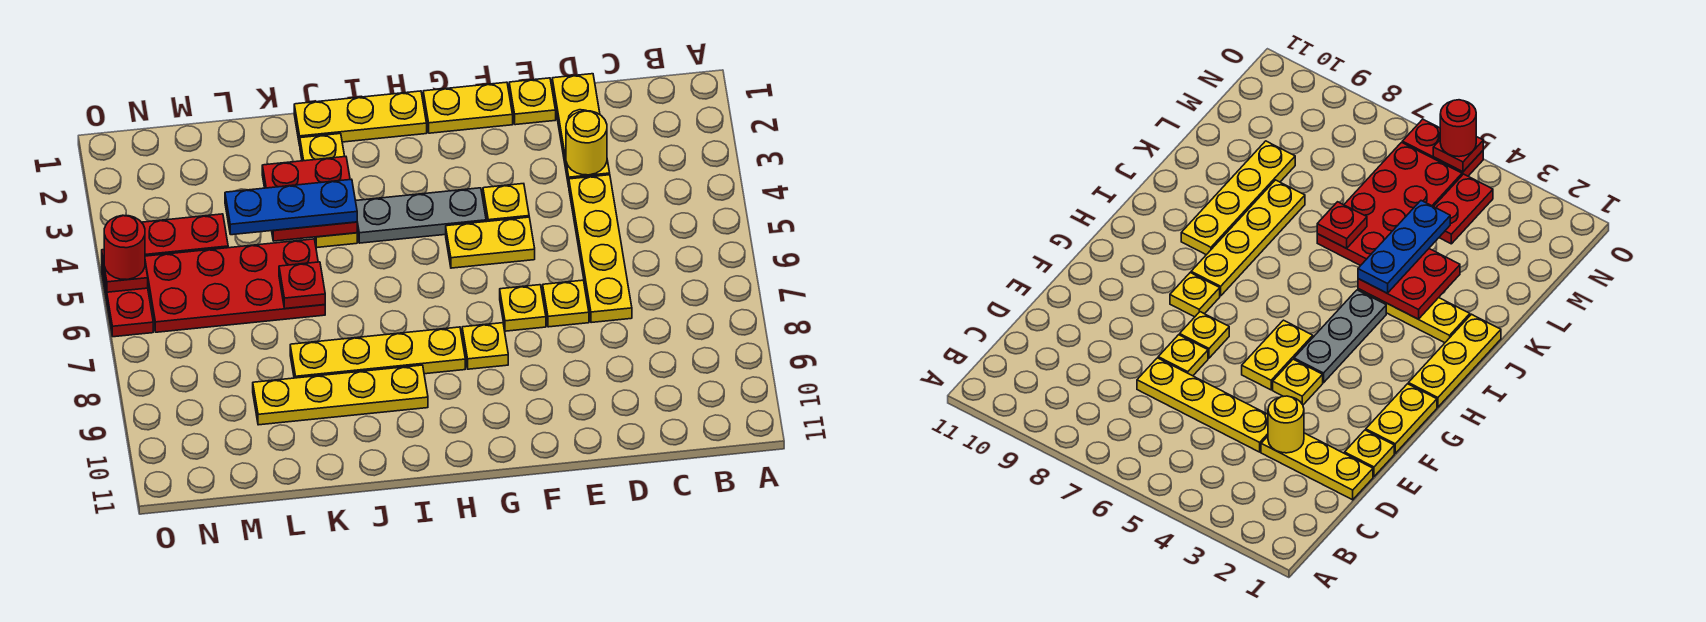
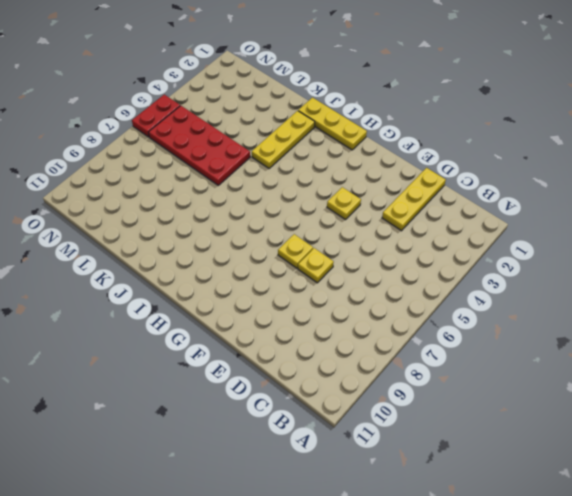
none -> yellow 1x4 plate [569,175,632,323]
none -> yellow 1x1 plate [509,78,556,125]
none -> yellow 1x2 plate [423,82,513,133]

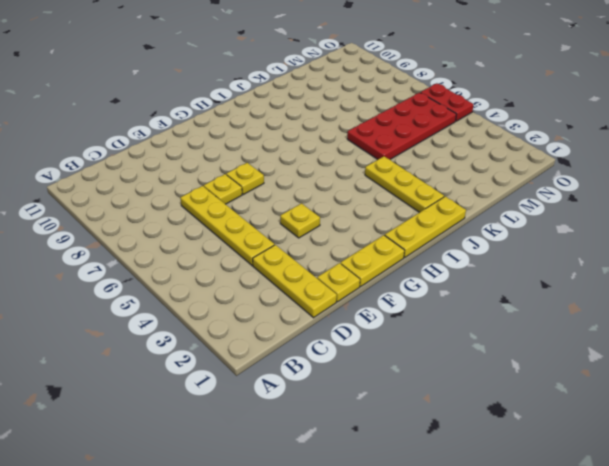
none -> yellow 1x2 plate [446,217,535,268]
none -> grey 1x3 plate [356,188,486,243]
none -> yellow 1x1 plate [462,323,508,369]

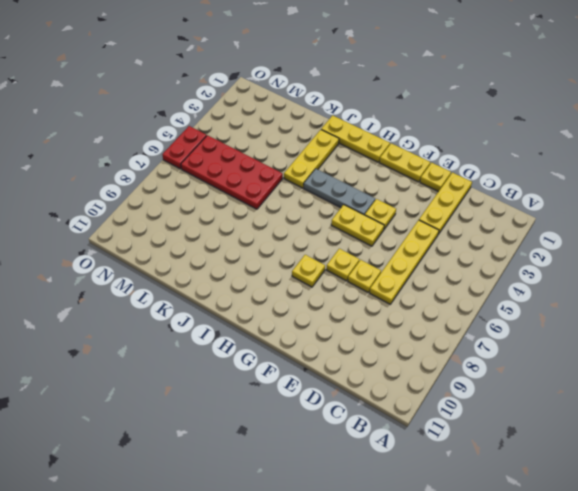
none -> yellow 1x4 plate [290,327,465,378]
none -> yellow 1x4 plate [253,365,428,425]
none -> red 1x2 plate [142,214,228,256]

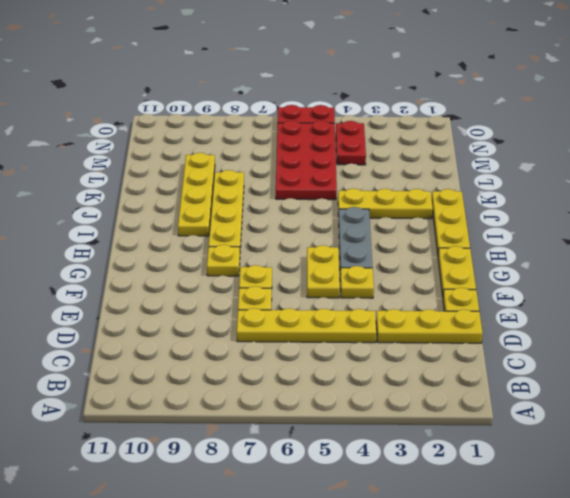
none -> yellow 1x1 round brick [566,111,607,175]
none -> red 2x2 plate [262,157,357,241]
none -> red 1x1 plate [279,262,325,309]

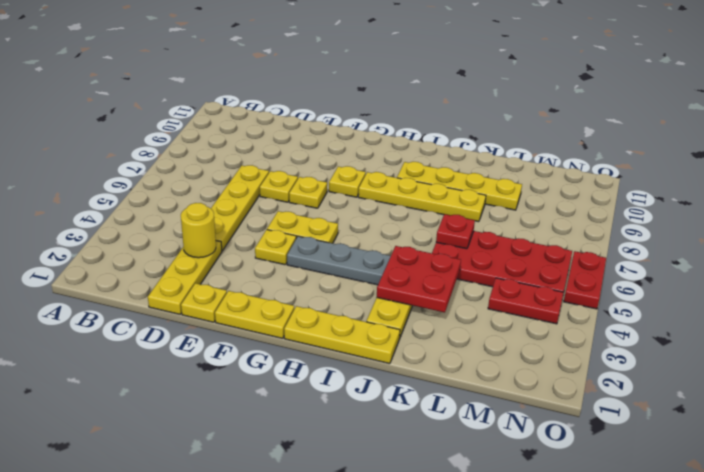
none -> red 1x1 plate [102,250,148,292]
none -> blue 1x3 plate [225,179,357,235]
none -> red 1x1 round brick [104,215,145,280]

